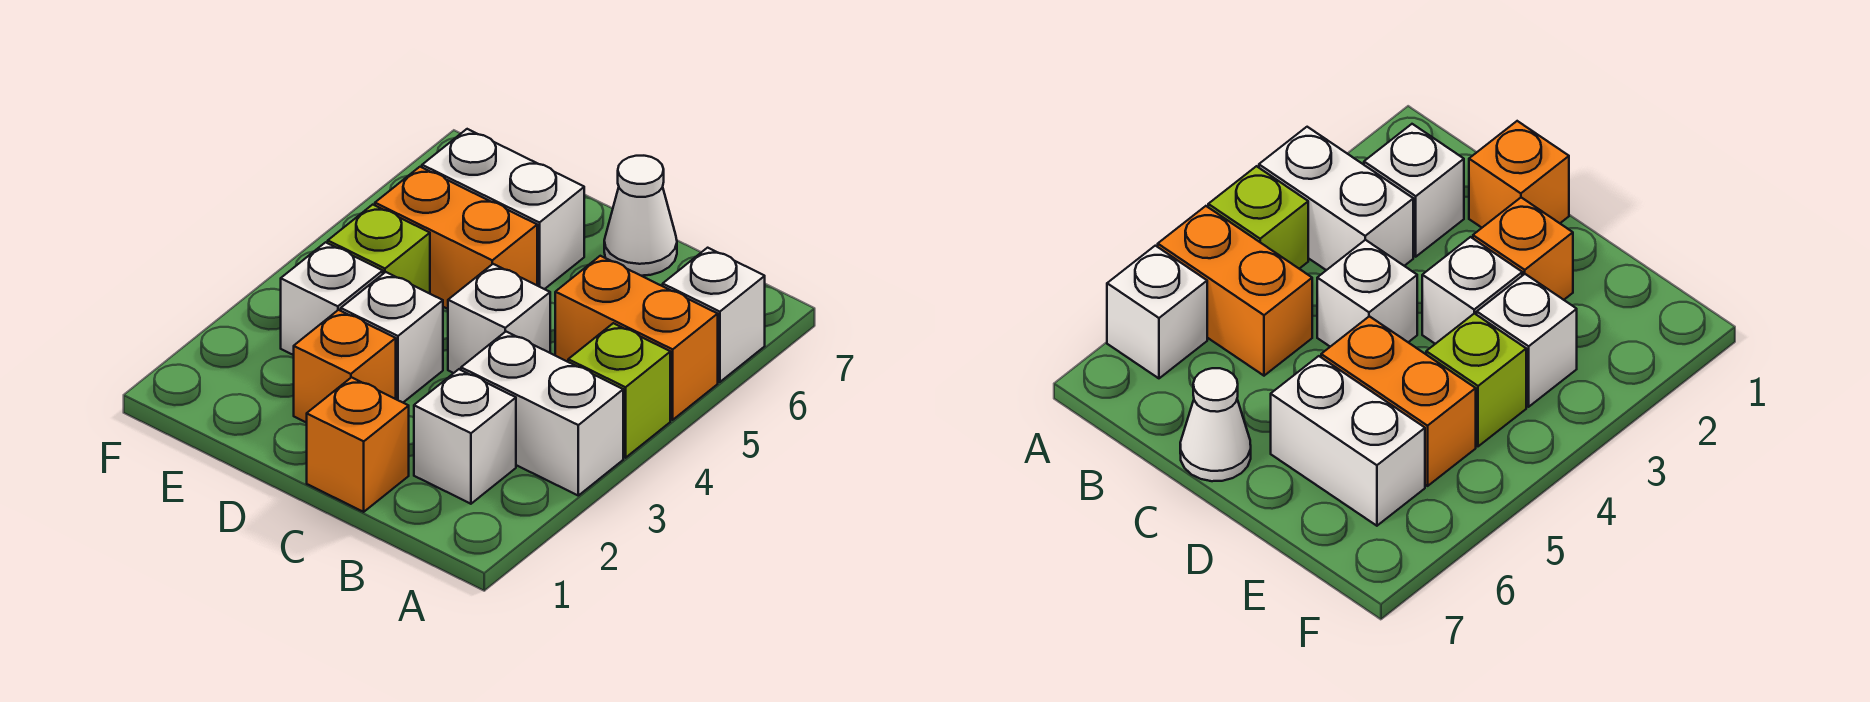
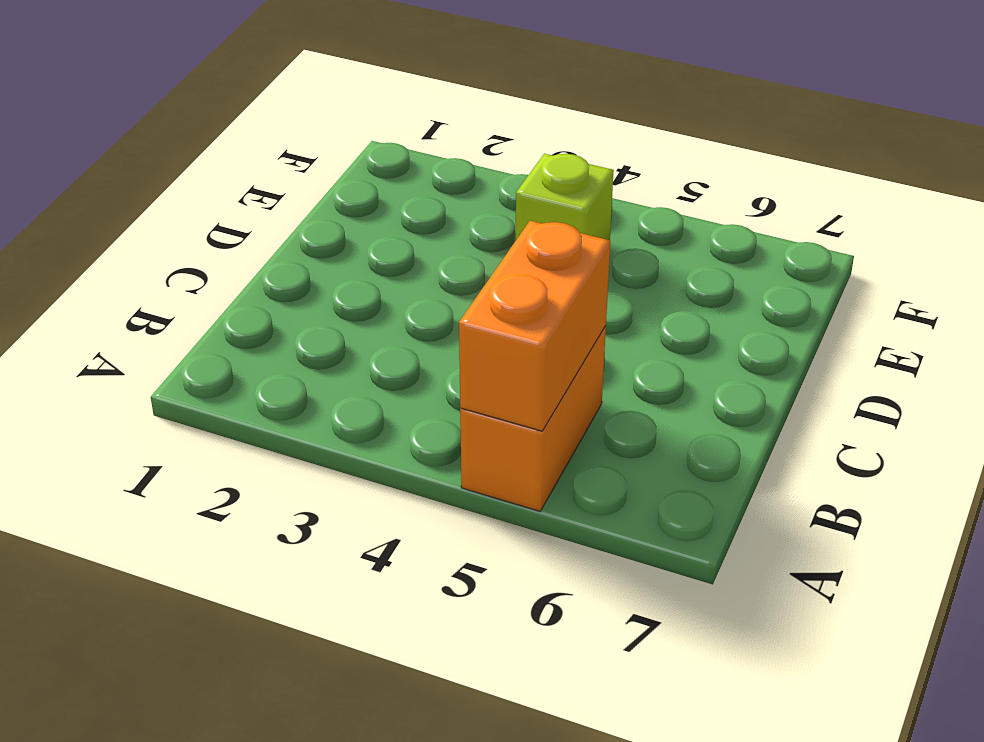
orange 1x2 brick [459,221,610,431] -> orange 1x2 brick moved to [375,167,537,309]
none -> white 1x2 brick [461,332,623,495]
none -> lime 1x1 brick [568,323,670,458]
none -> white 1x1 brick [663,248,765,382]

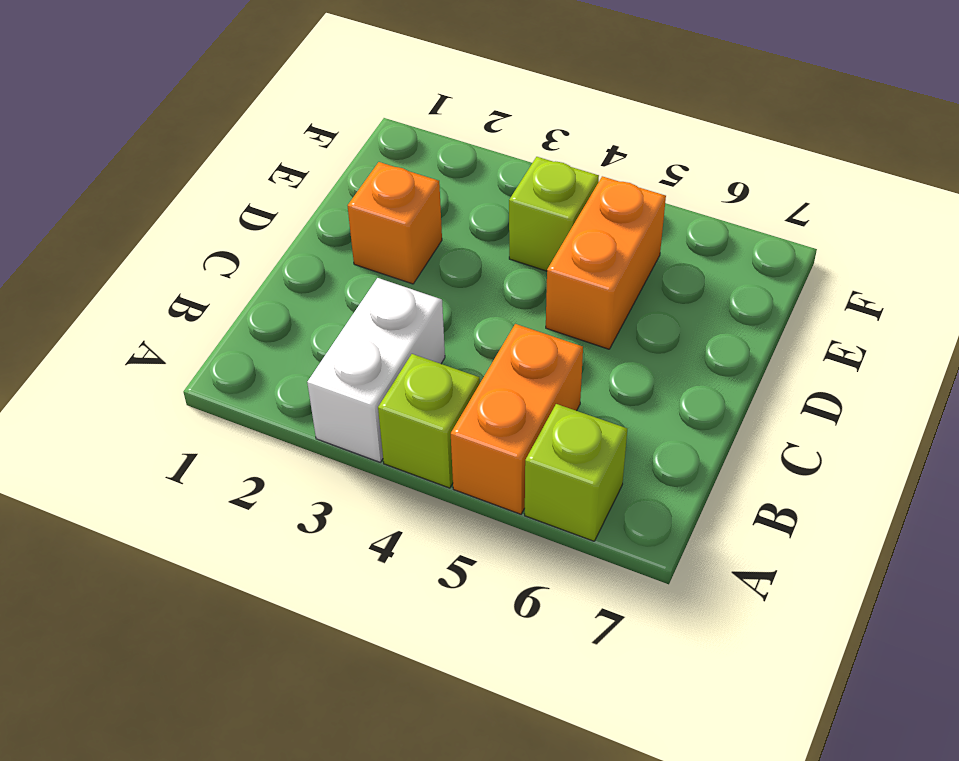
lime 1x1 brick [525,404,627,541] -> white 1x1 brick [663,248,765,382]
none -> white 1x1 brick [414,369,516,504]
none -> orange 1x1 brick [307,377,409,512]
none -> white 1x1 brick [448,264,550,373]

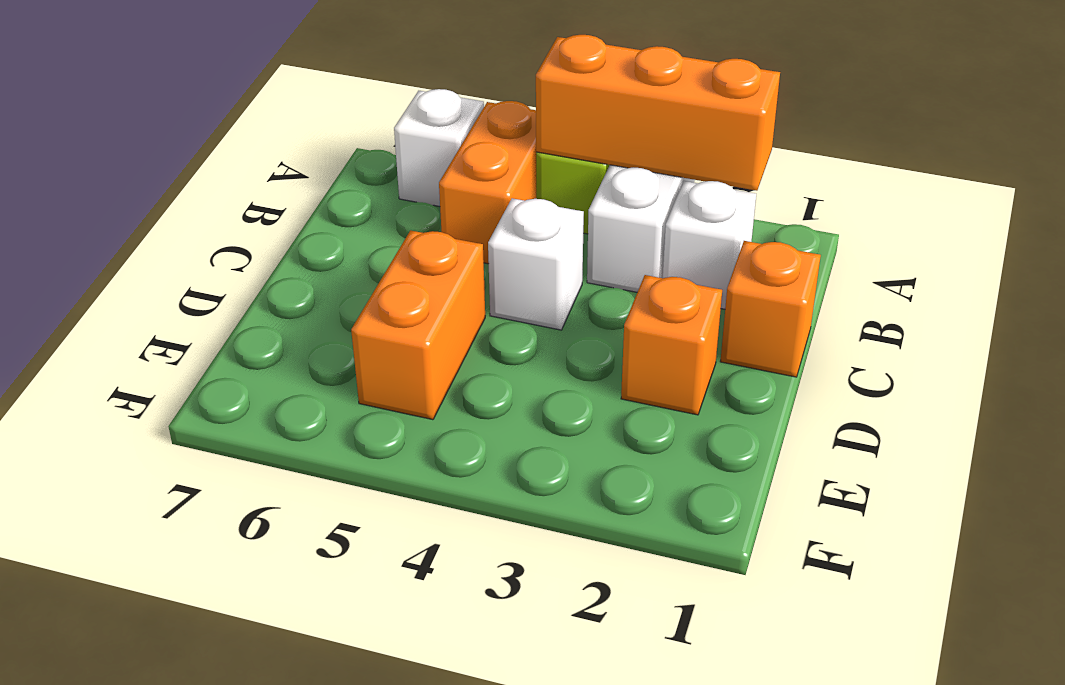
orange 1x3 brick [536,35,780,191] -> none
none -> white 1x1 cone [604,156,677,276]
none -> white 1x1 brick [341,272,443,402]
none -> white 1x2 brick [422,129,584,289]

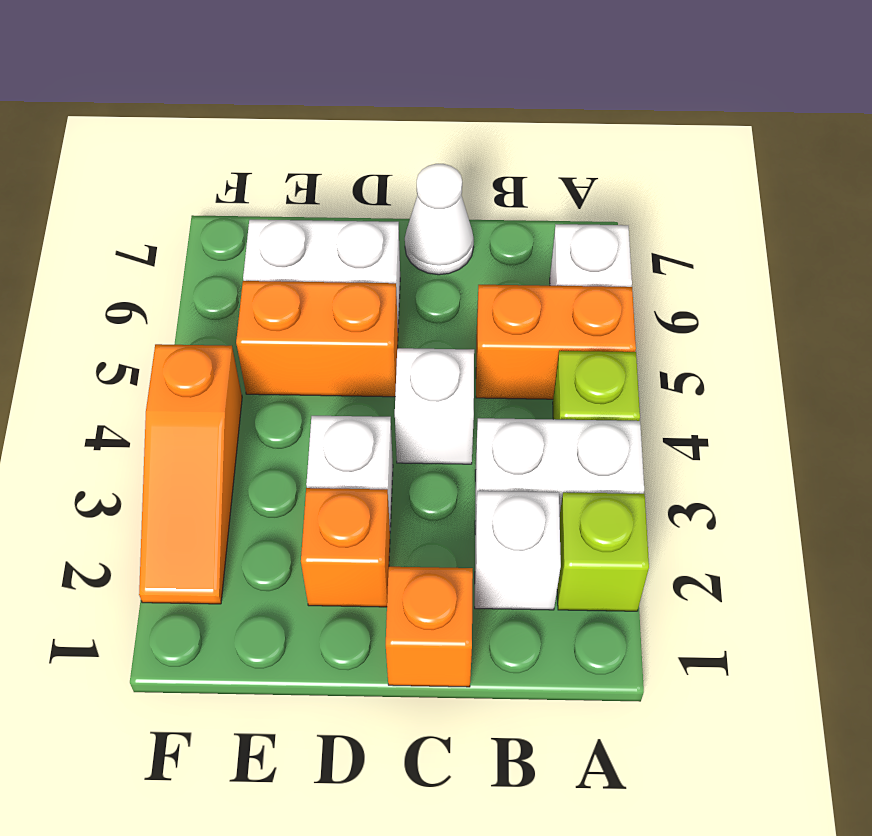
lime 1x1 brick [557,492,649,611] -> lime 1x1 brick moved to [328,205,430,294]
orange 1x3 slope [139,344,242,604] -> none
none -> white 1x1 brick [281,242,383,355]

